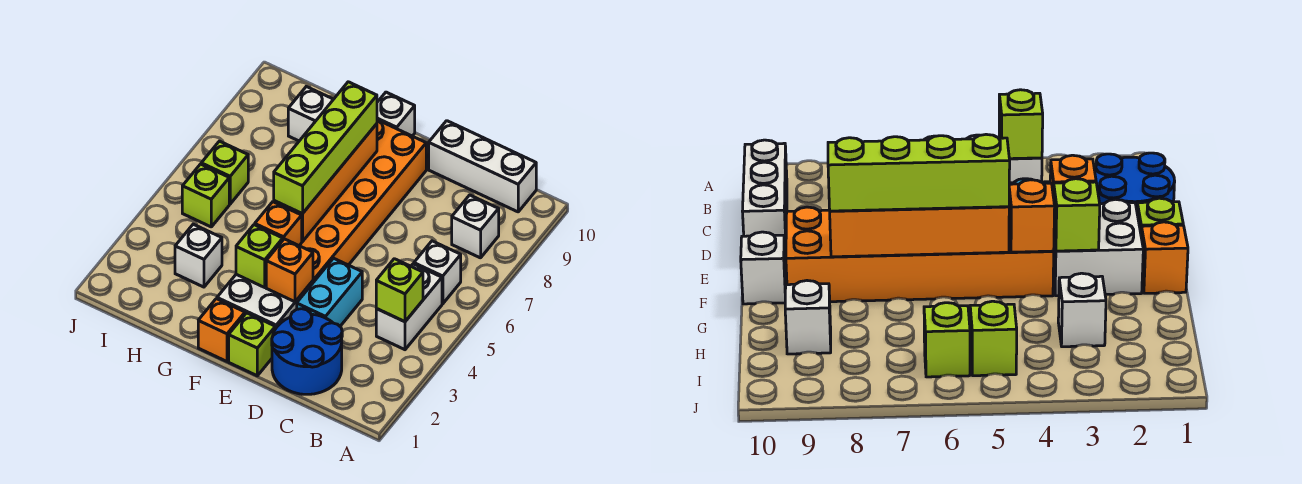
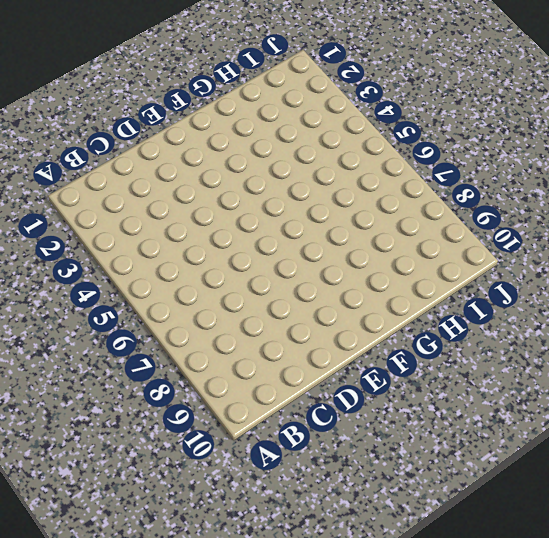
none -> white 1x2 brick [376,264,442,350]
none -> white 1x1 brick [414,241,461,304]
none -> white 1x1 brick [452,195,499,258]

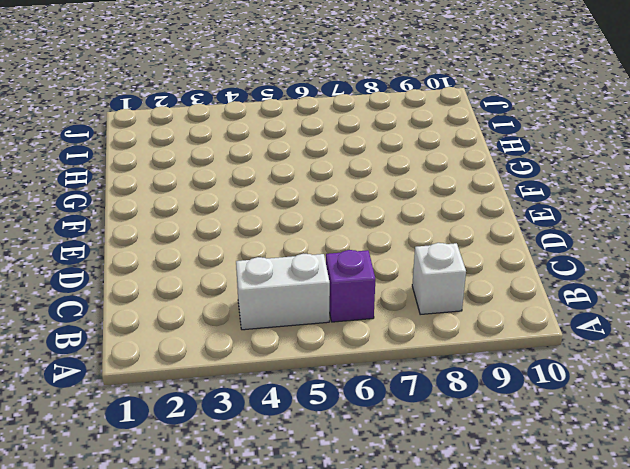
purple 1x1 brick [326,250,375,322] -> white 1x1 brick [414,241,461,304]
none -> white 1x3 brick [429,121,536,212]
none -> blue 2x2 round brick [272,309,342,394]
none -> cyan 1x2 brick [297,258,362,326]

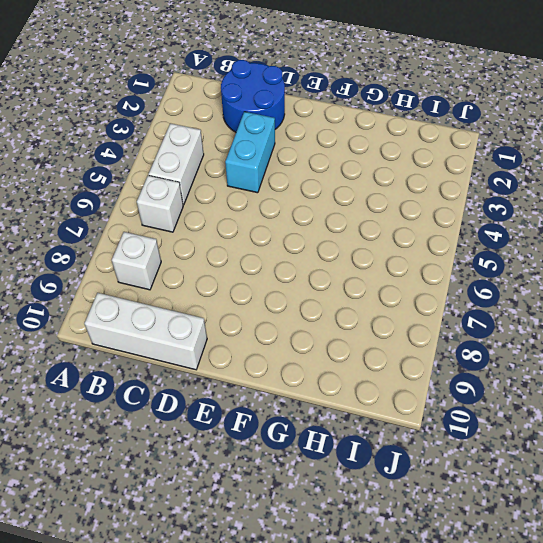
none -> lime 1x1 brick [229,313,275,376]
none -> white 2x2 brick [217,274,313,329]
none -> orange 2x6 brick [300,120,426,282]

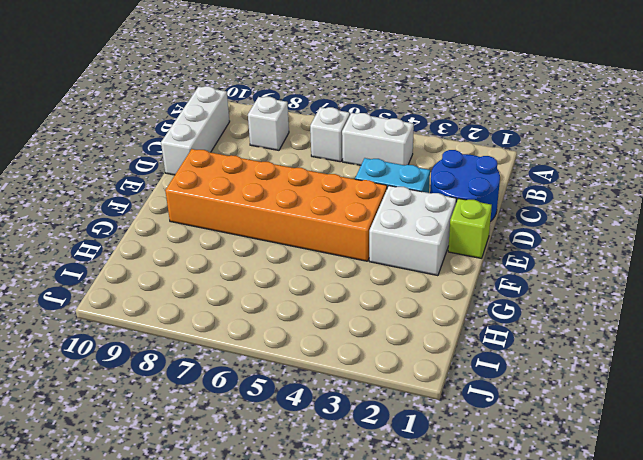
none -> orange 1x1 brick [198,299,245,361]
none -> white 1x1 brick [377,92,415,136]
none -> white 1x1 brick [175,224,222,287]

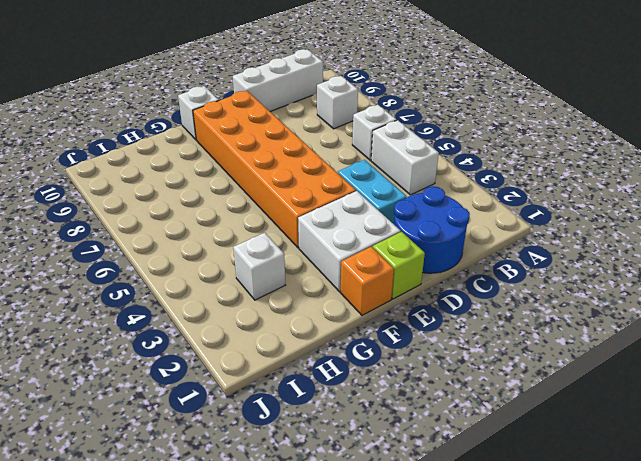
none -> white 1x1 brick [288,87,333,141]
none -> lime 1x1 brick [182,164,229,227]
none -> lime 1x1 brick [201,141,248,204]

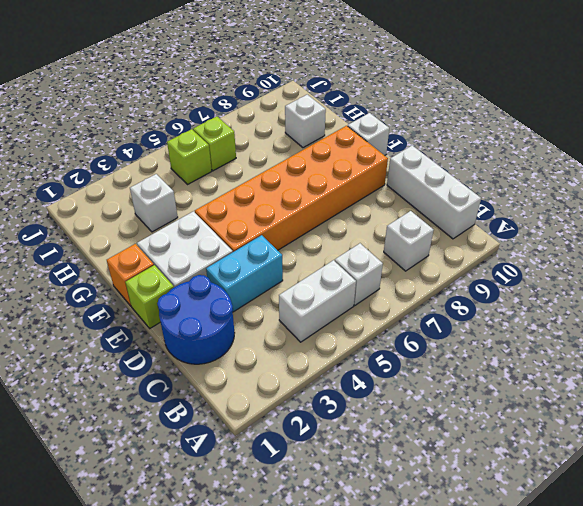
none -> lime 1x1 brick [376,259,423,322]
none -> orange 1x1 brick [266,239,313,302]
none -> lime 1x1 brick [236,225,283,287]

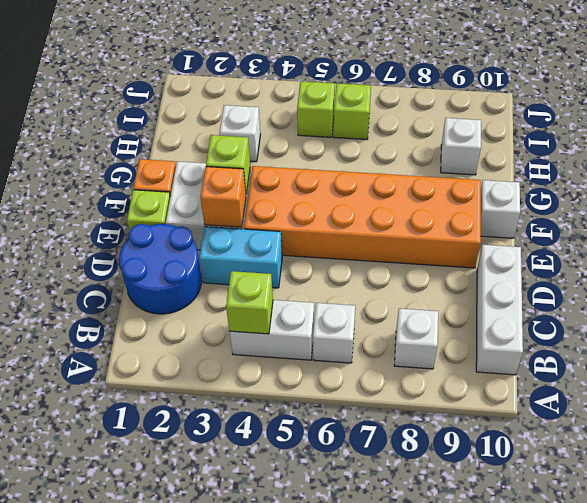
none -> orange 1x1 brick [255,202,302,246]
none -> orange 1x4 brick [274,124,377,242]
none -> lime 1x4 brick [274,82,377,214]

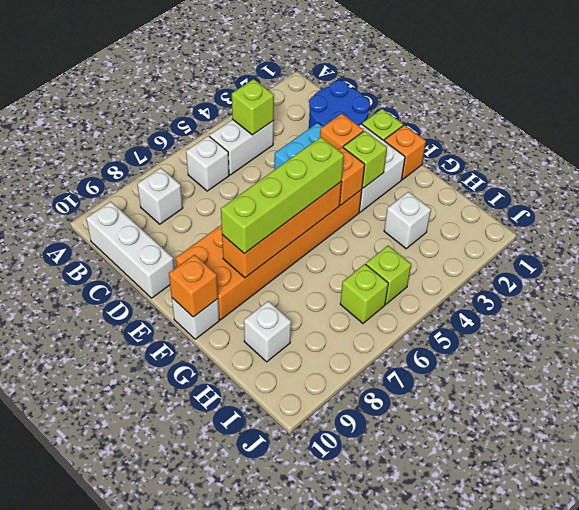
orange 1x1 brick [169,255,218,317] -> none

